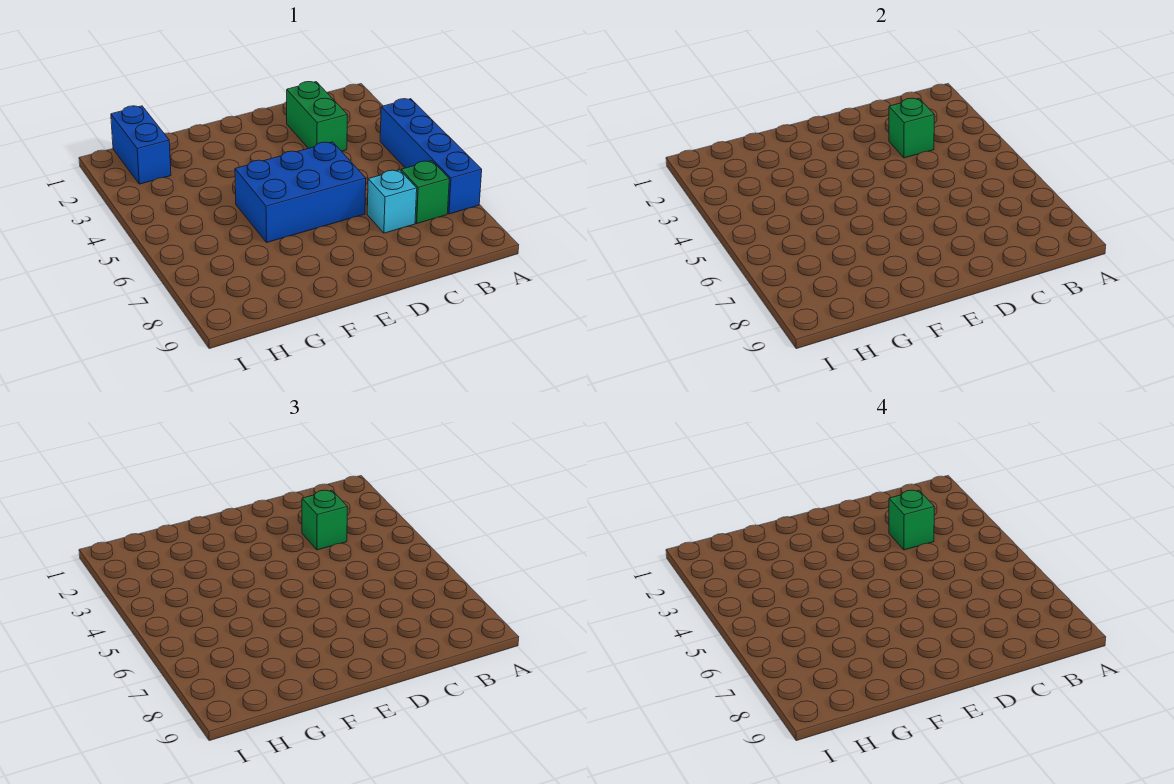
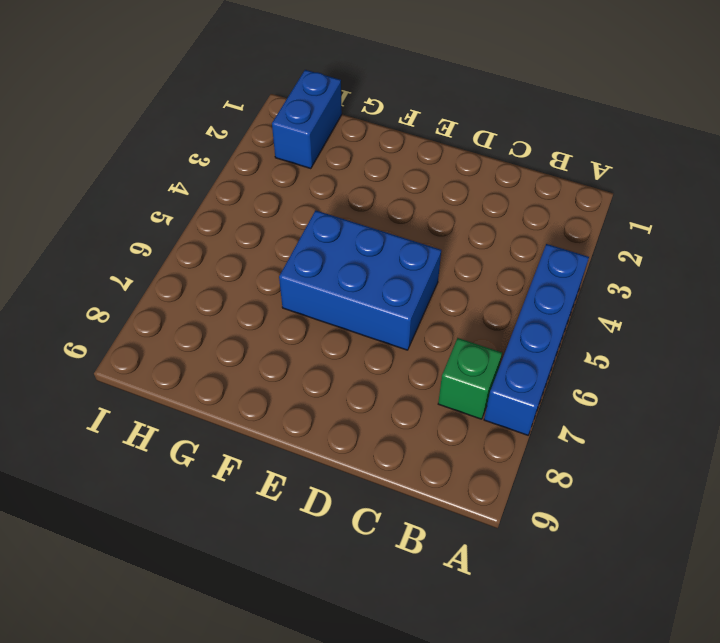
none -> green 1x2 brick [287,82,348,151]
none -> cyan 1x1 brick [367,170,417,233]

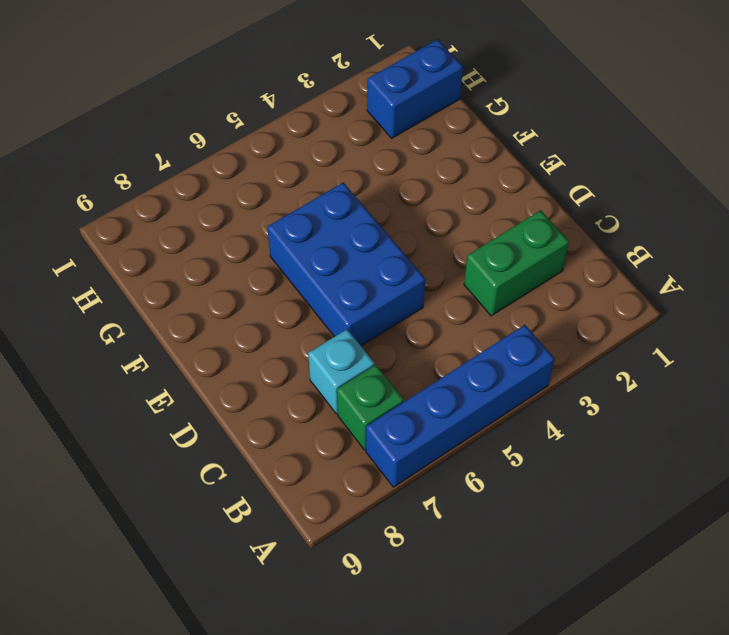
none -> green 1x1 brick [889,98,935,158]
none -> green 1x1 brick [302,490,348,550]

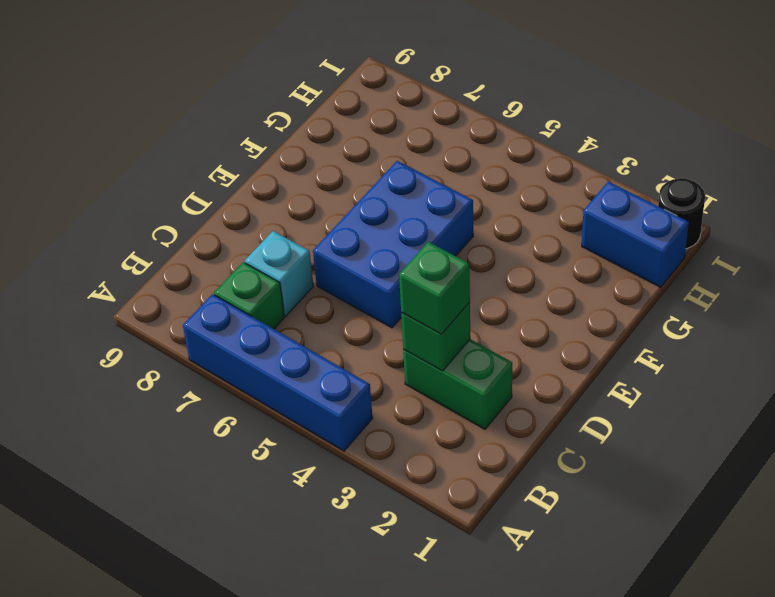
black 1x1 round brick [658,178,705,249] -> none
none -> green 1x1 brick [889,490,935,550]

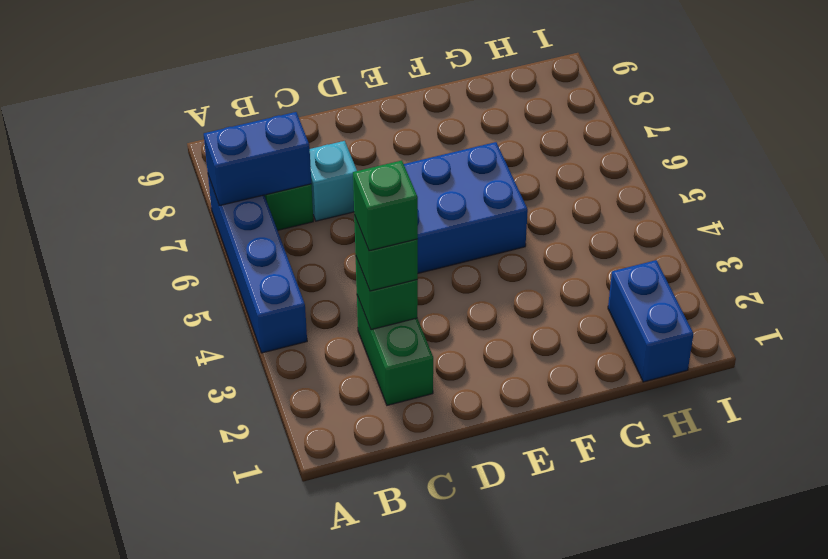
blue 1x2 brick [204,112,311,206] -> none

